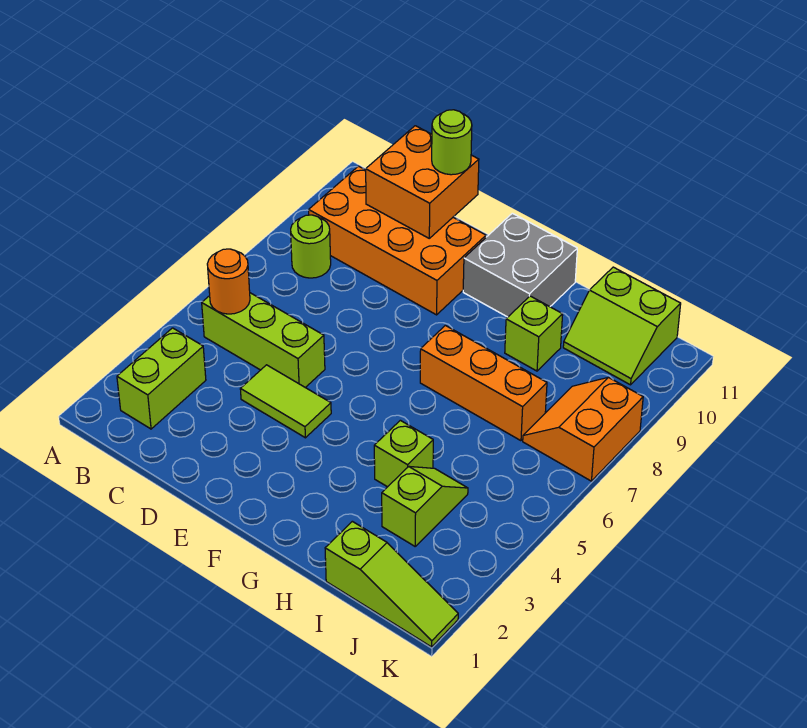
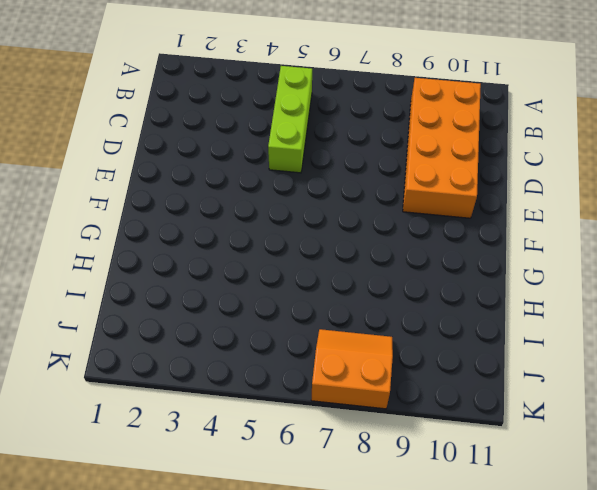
none -> lime 1x2 brick [117,328,206,429]
none -> lime 1x1 round brick [291,215,331,278]
none -> lime 1x2 tile [240,365,331,438]

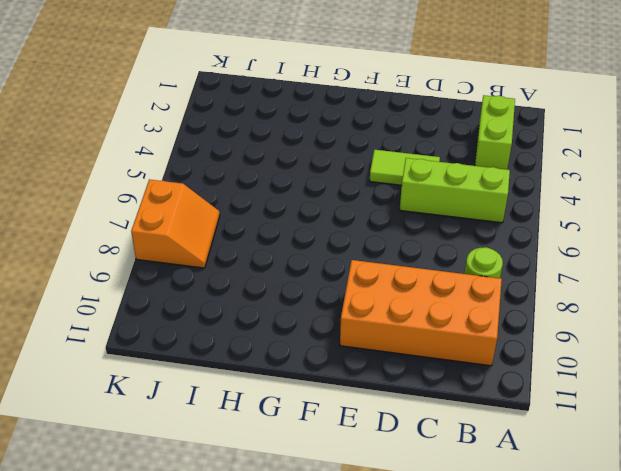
none -> grey 2x2 brick [463,213,577,317]
none -> orange 1x3 brick [420,325,547,441]
none -> lime 1x1 brick [374,420,433,487]

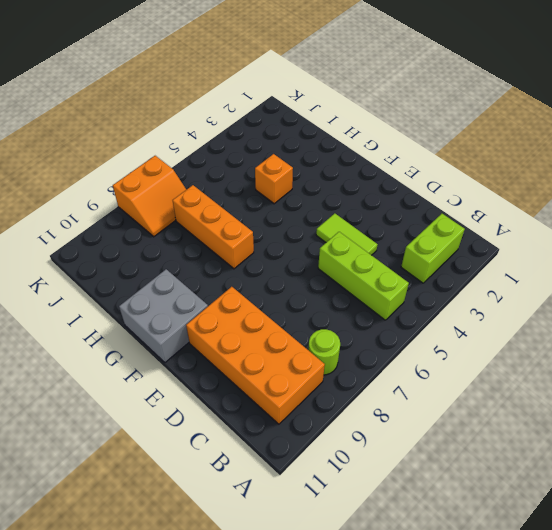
orange 1x1 brick [255,154,293,204] -> lime 1x1 brick [374,420,433,487]
none -> lime 1x1 brick [505,296,563,371]
none -> lime 1x3 slope [325,521,458,647]
none -> lime 1x2 slope [382,466,468,546]

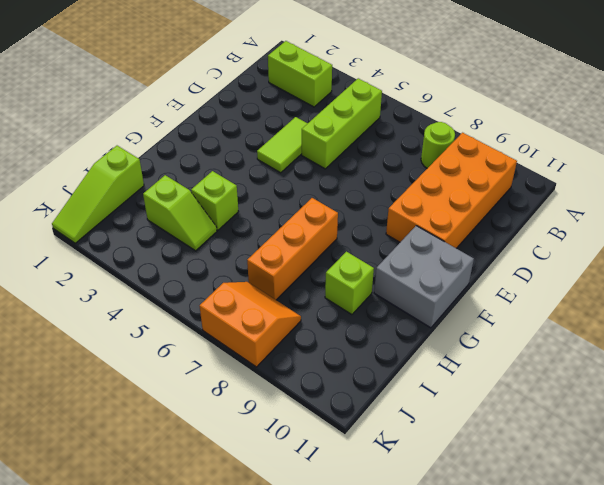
none -> lime 2x2 slope [563,267,681,385]
none -> orange 1x1 round brick [207,249,250,314]
none -> orange 2x2 brick [366,126,479,238]

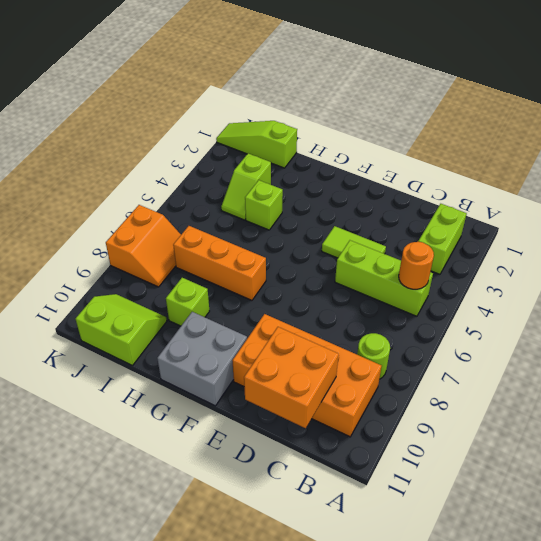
none -> lime 1x1 round brick [432,110,472,175]

